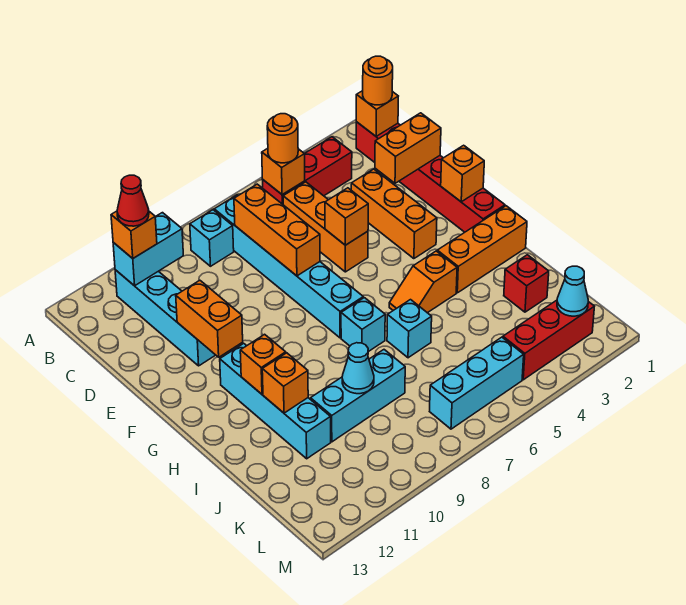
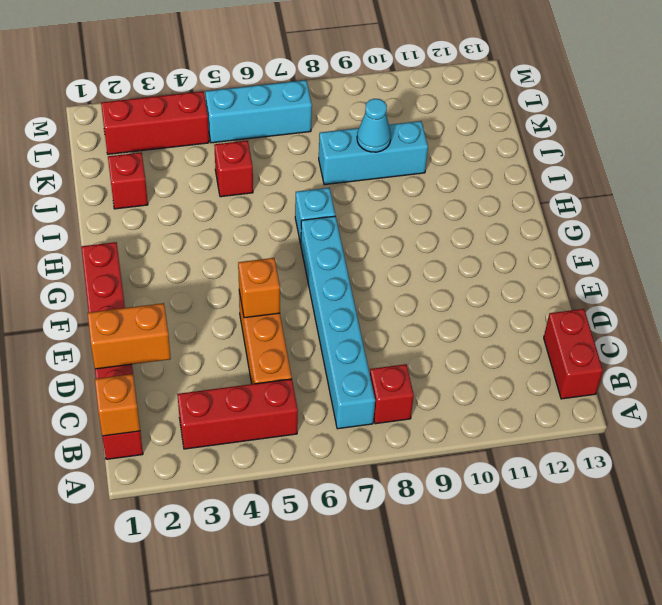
red 1x1 brick [370,364,414,424] -> cyan 1x1 brick [190,210,234,266]
red 1x2 brick [544,309,603,399] -> none
red 1x1 brick [214,141,253,197] -> none
none -> cyan 1x4 brick [115,270,215,366]
none -> orange 1x3 brick [351,169,437,259]
none -> cyan 1x4 brick [220,343,331,459]
none -> orange 1x3 brick [437,206,527,293]

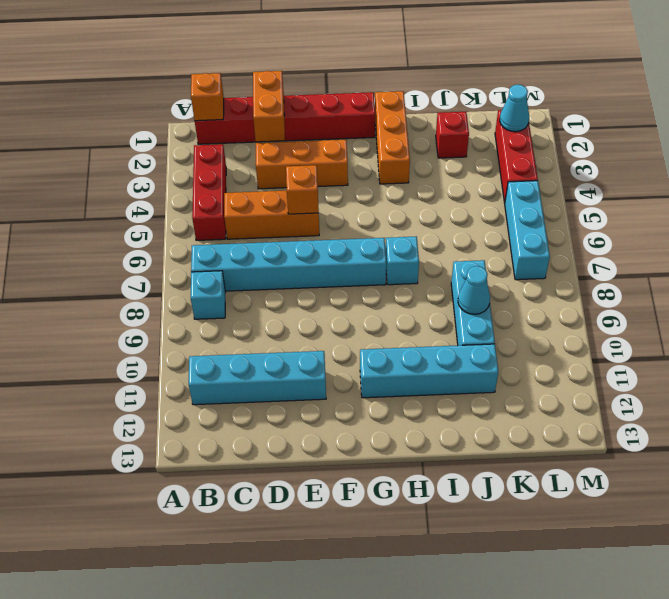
none -> orange 1x2 slope [389,251,457,313]
none -> cyan 1x1 brick [387,300,432,358]
none -> orange 1x1 brick [262,148,305,195]
none -> cyan 1x2 brick [113,213,183,286]

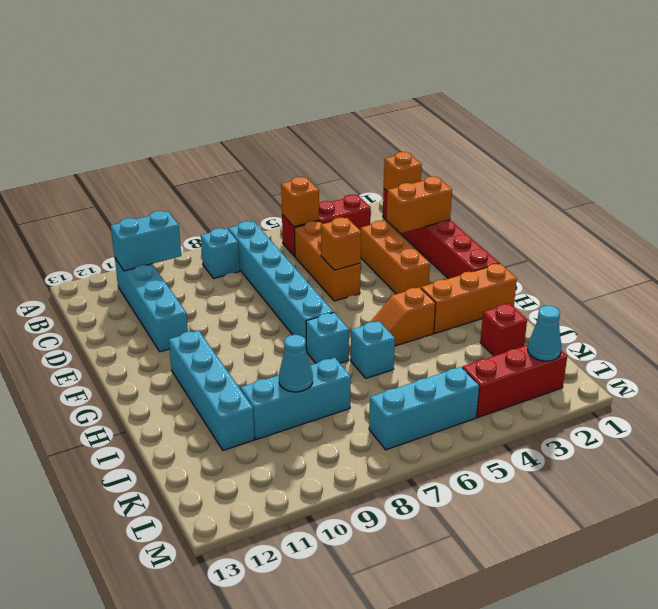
none -> orange 1x3 brick [234,184,320,276]
none -> orange 1x2 brick [176,280,243,357]
none -> orange 1x1 brick [441,145,484,202]
none -> orange 1x1 brick [240,334,286,394]

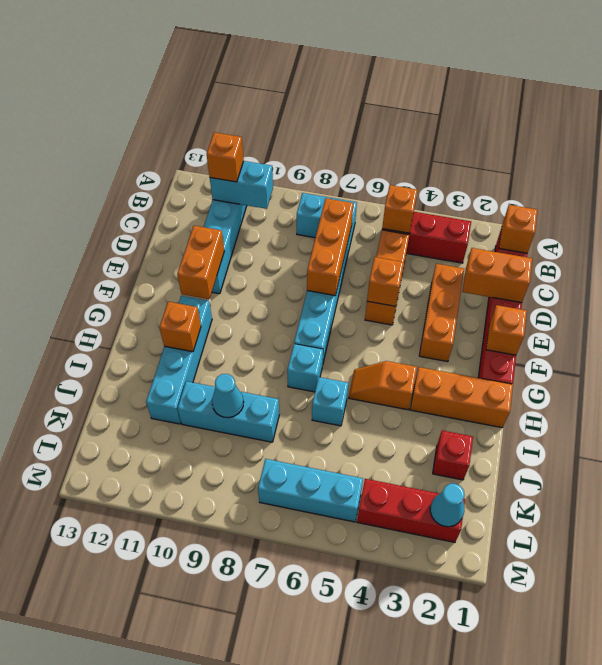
none -> orange 1x1 brick [262,353,308,413]
none -> orange 1x1 round brick [363,56,393,105]
none -> orange 1x1 round brick [267,114,298,163]
none -> red 1x1 cone [117,175,149,226]

